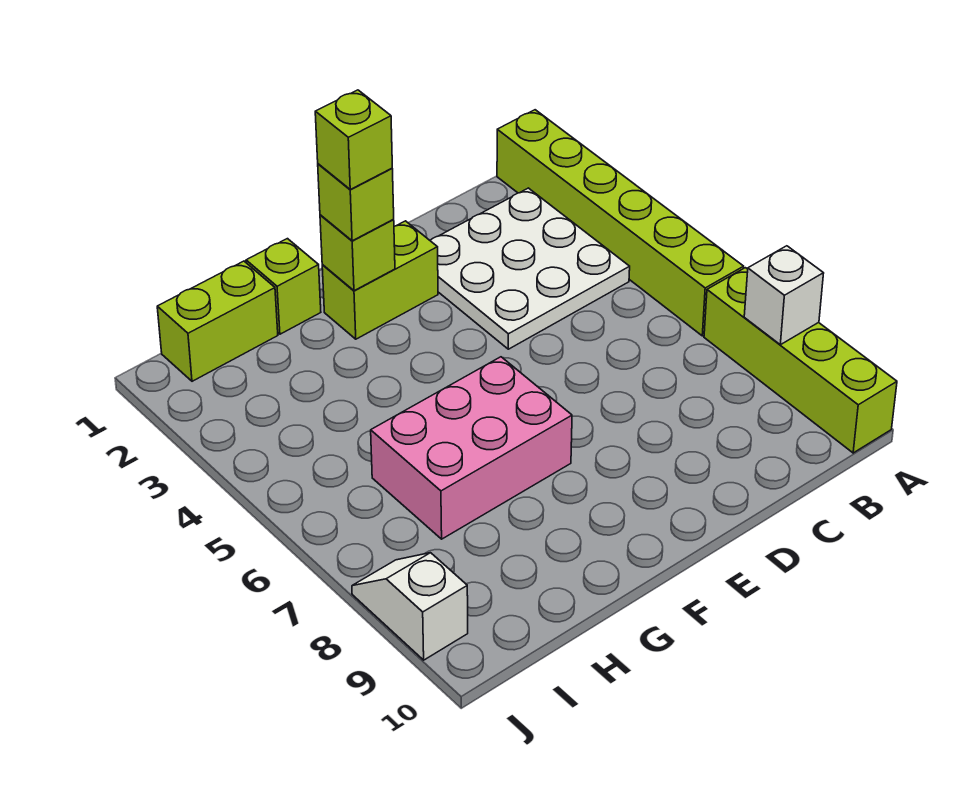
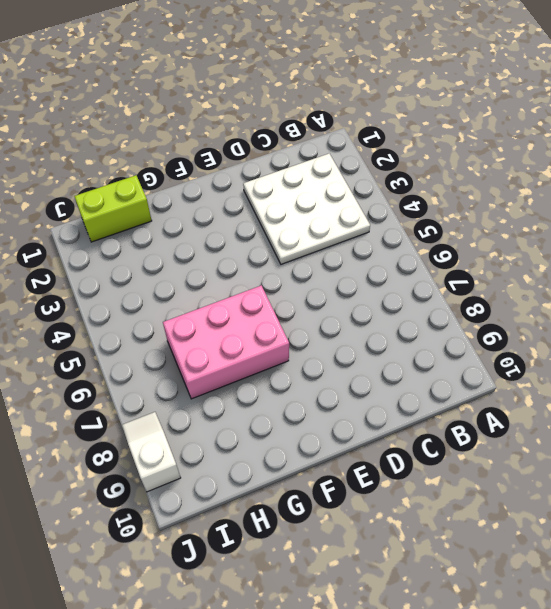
none -> lime 1x6 brick [497,110,744,336]
none -> lime 1x4 brick [704,268,897,453]
none -> lime 1x2 brick [322,221,438,339]

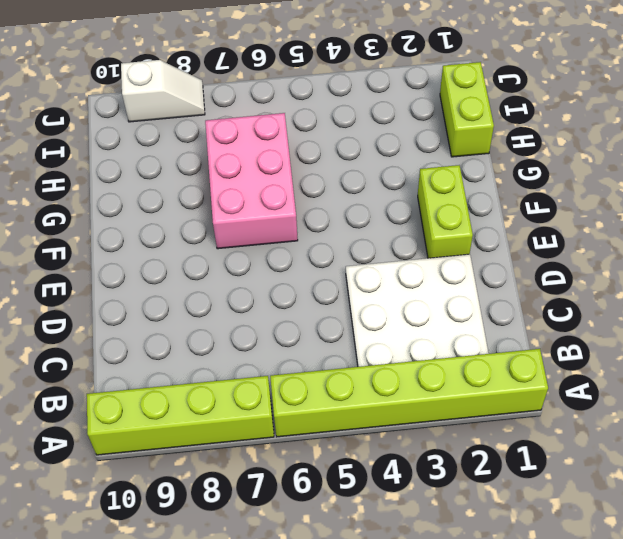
none -> lime 1x1 brick [246,239,321,334]
none -> white 1x1 brick [744,246,824,345]
none -> lime 1x1 brick [320,215,395,291]

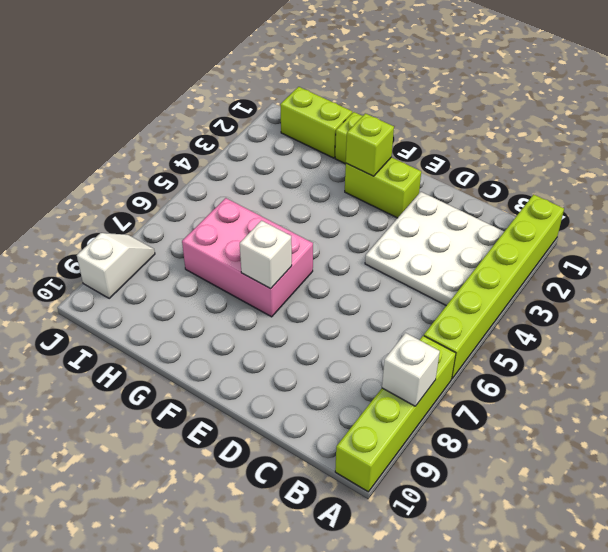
white 1x1 brick [240,221,292,289] -> none
none -> lime 1x1 brick [318,164,394,241]
none -> lime 1x1 brick [315,90,392,189]

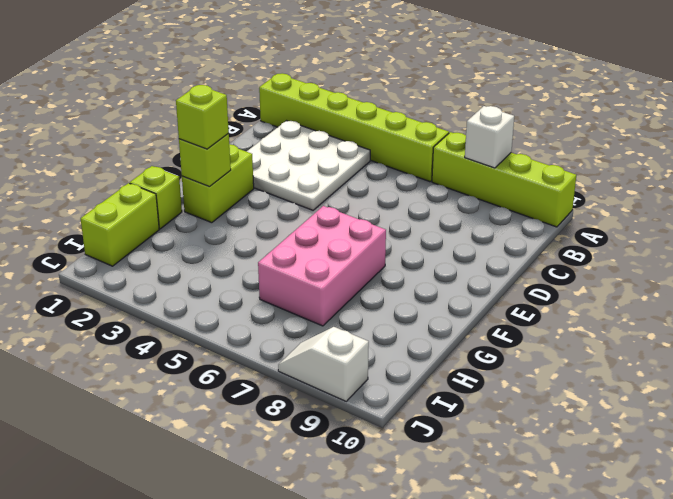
none -> lime 1x1 brick [315,90,392,189]

